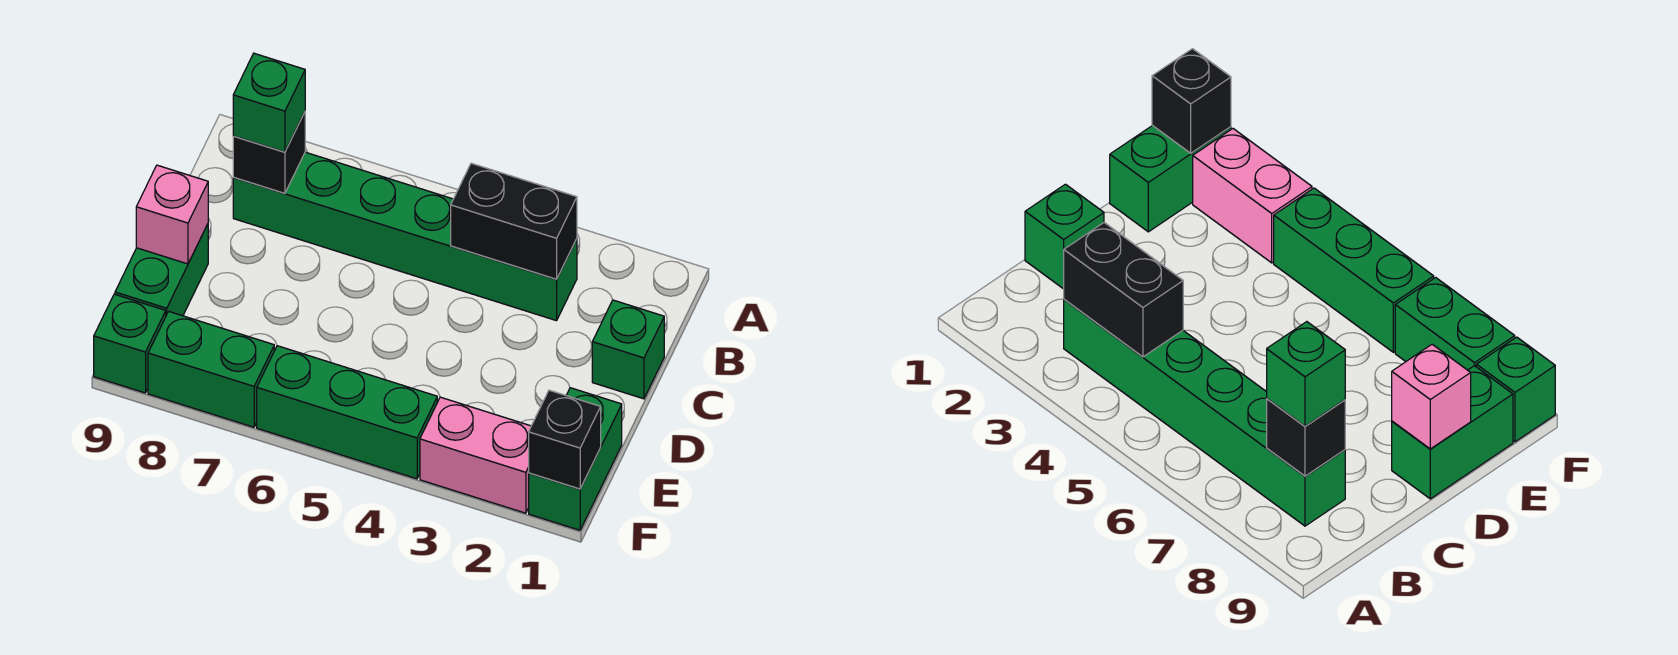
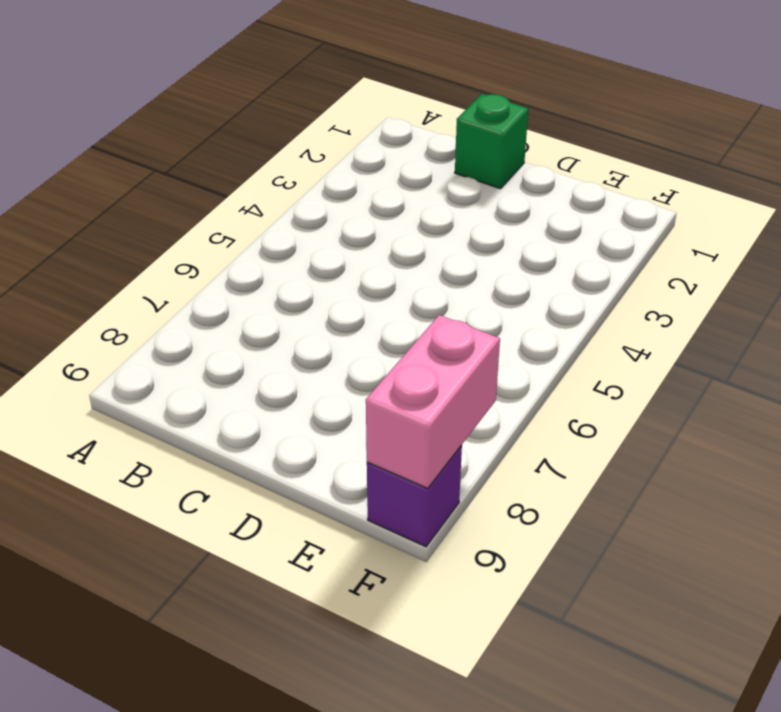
pink 1x2 brick [366,315,500,488] -> pink 1x2 brick moved to [420,397,531,513]
purple 1x1 brick [367,445,462,547] -> green 1x1 brick [94,294,166,393]
none -> green 1x6 brick [233,152,577,321]
none -> green 1x2 brick [115,224,208,316]
none -> green 1x2 brick [529,388,622,530]

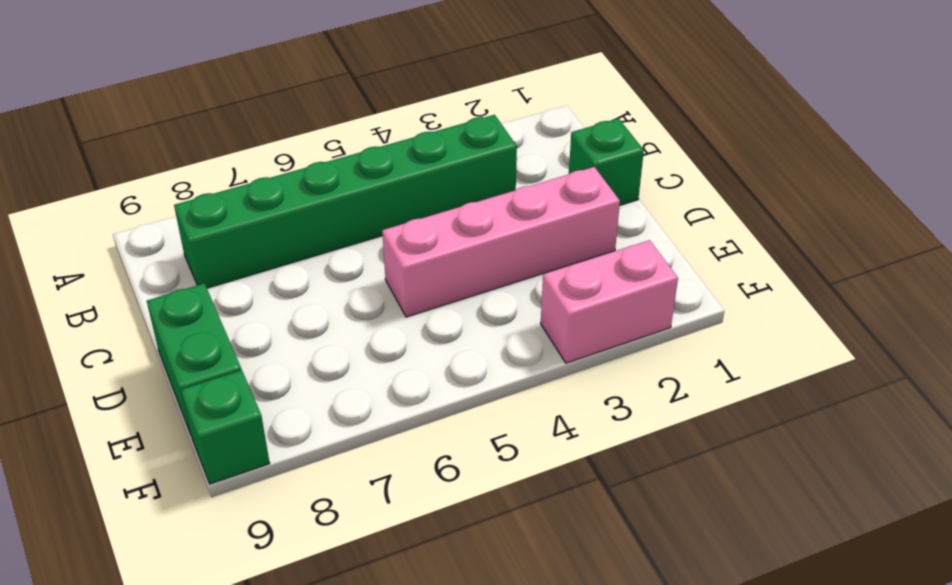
pink 1x4 brick [382,167,620,317] -> none
none -> green 1x2 brick [529,388,622,530]
none -> green 1x3 brick [257,346,437,479]
none -> green 1x2 brick [148,311,274,427]

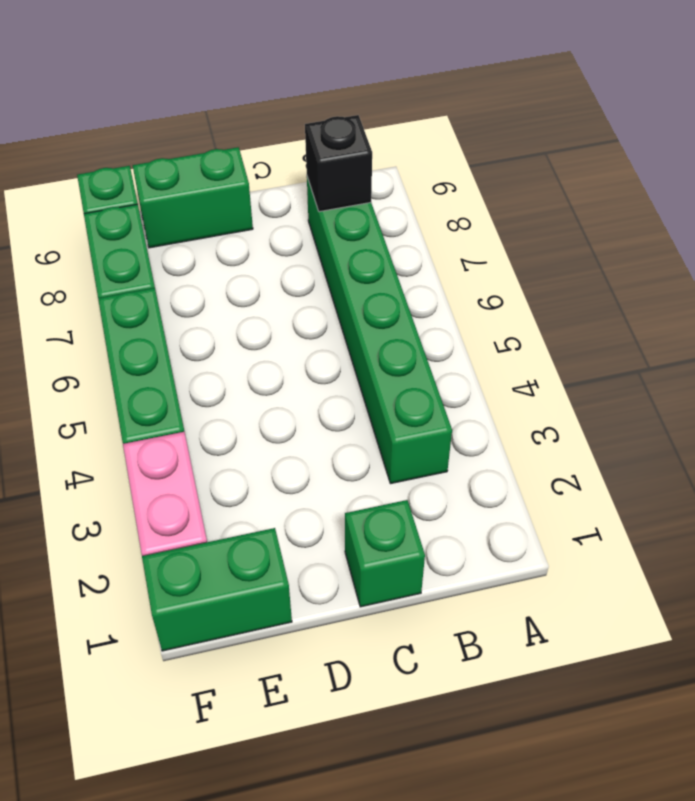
none -> black 1x2 brick [451,163,577,279]
none -> pink 1x1 brick [136,165,208,264]
none -> black 1x1 brick [529,390,601,489]

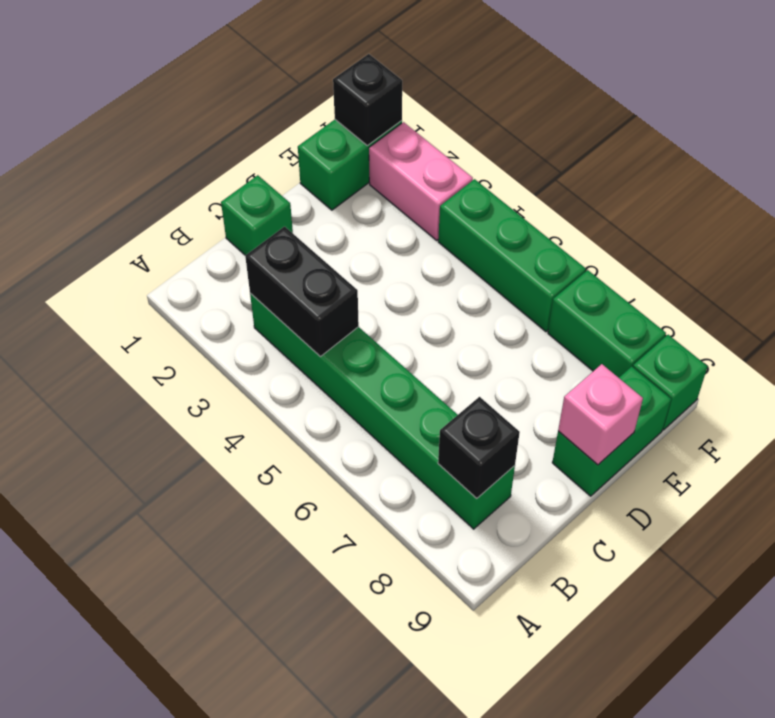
none -> green 1x1 brick [233,53,305,152]

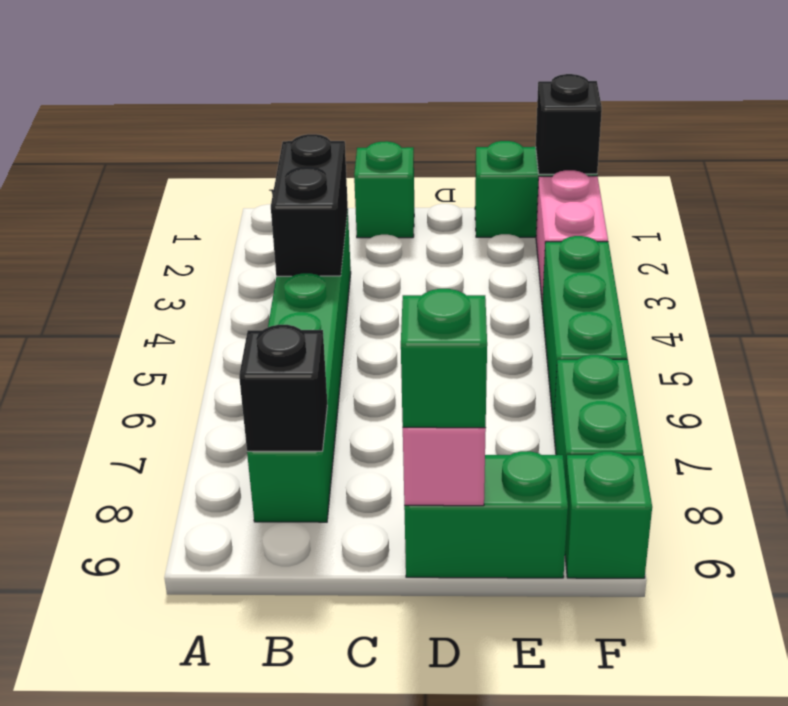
green 1x1 brick [401,289,487,428] -> green 1x1 brick moved to [233,53,305,152]

